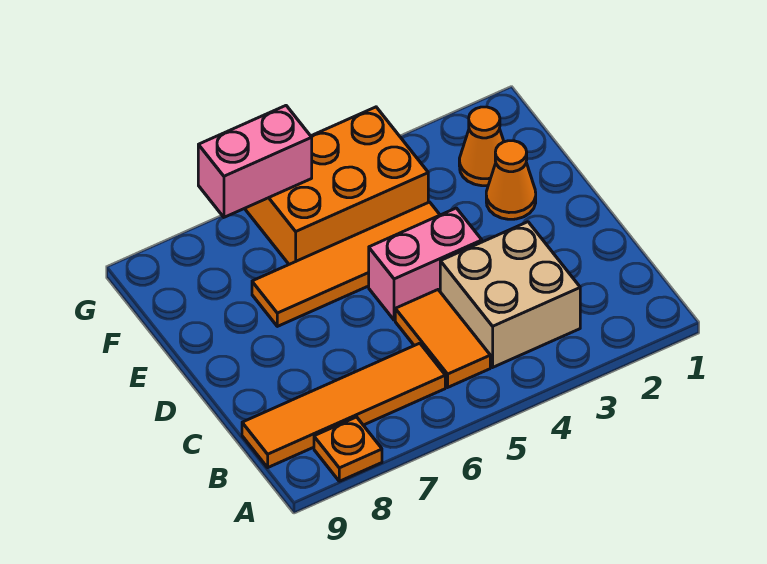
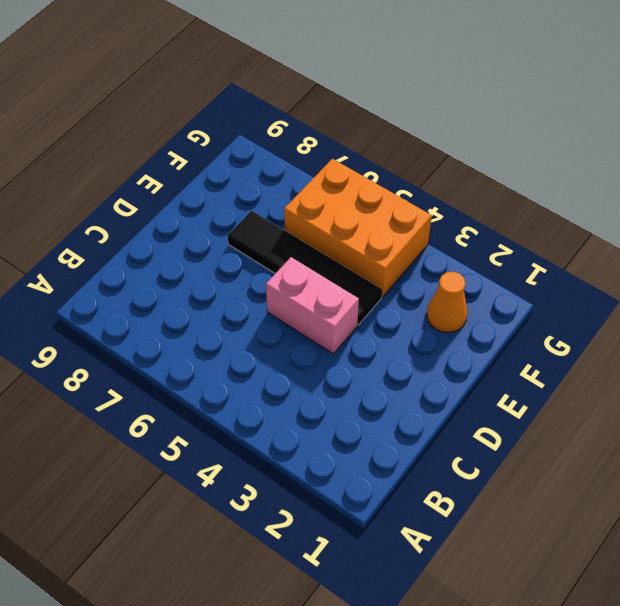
black 1x4 tile [228,211,382,325] -> orange 1x4 tile [252,202,440,326]
none -> orange 1x1 plate [314,417,382,481]
none -> tan 2x2 brick [440,222,580,367]

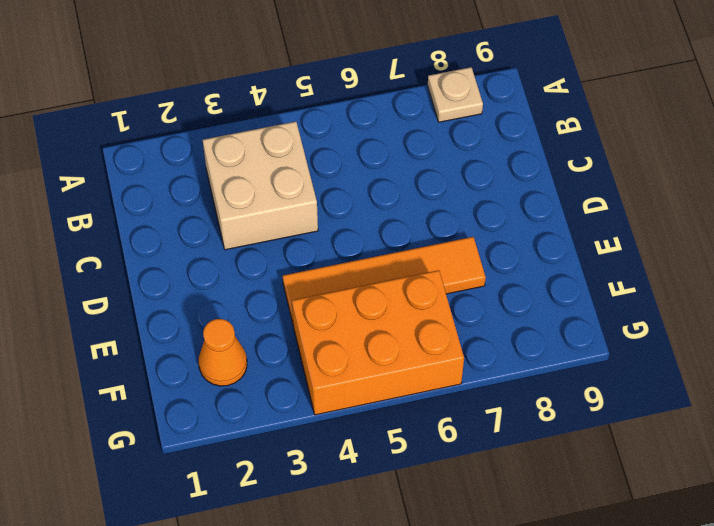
tan 1x1 plate [428,67,483,122] -> orange 1x1 plate [314,417,382,481]
none -> orange 1x2 tile [395,290,490,387]
none -> orange 1x4 tile [242,343,445,467]

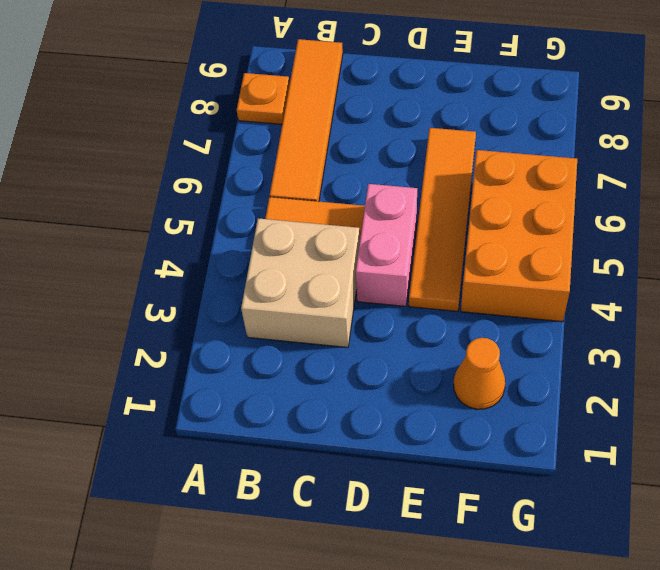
none -> orange 1x1 cone [486,141,536,219]
none -> pink 1x2 brick [198,106,312,217]

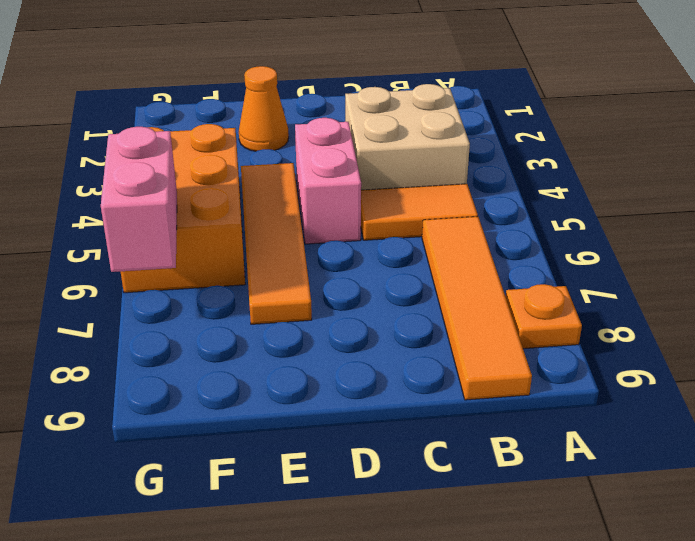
none -> orange 1x1 cone [459,107,504,186]

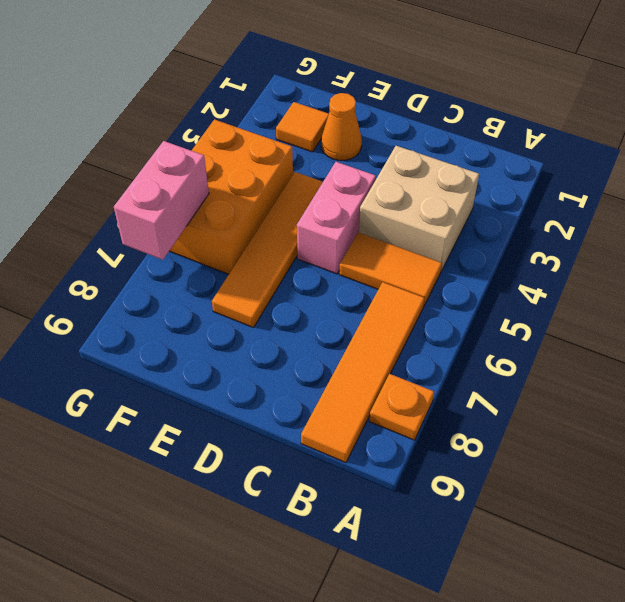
orange 1x1 tile [276,102,329,152] -> orange 1x1 cone [459,107,504,186]

